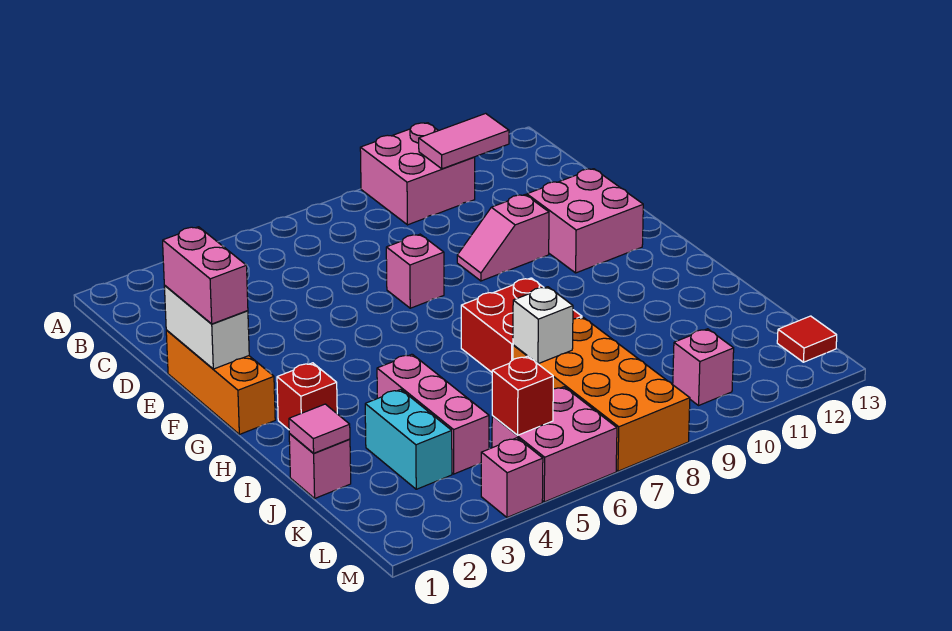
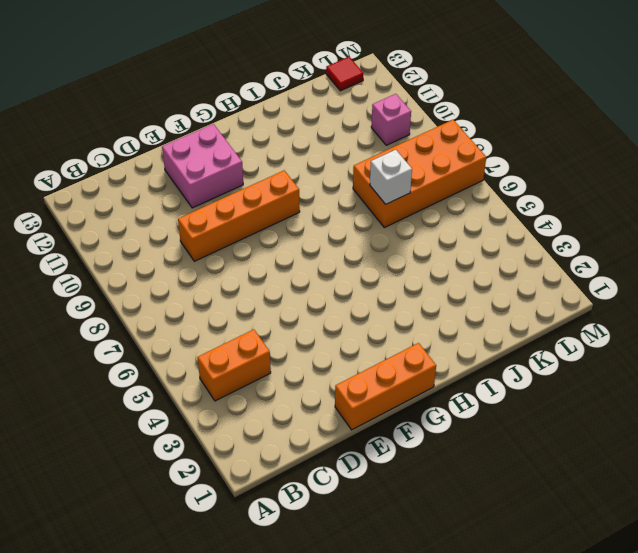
orange 1x2 brick [197,329,271,401] -> none
orange 1x4 brick [178,170,300,261] -> pink 1x2 slope [457,195,549,281]
none -> pink 2x2 brick [360,123,475,225]
none -> pink 1x1 brick [386,234,444,308]
none -> red 1x1 brick [277,363,337,429]

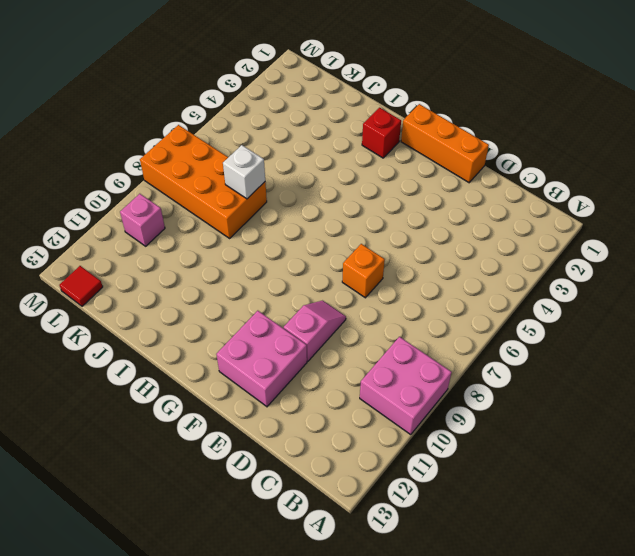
orange 1x1 brick [342,244,385,298] -> pink 1x1 brick [386,234,444,308]
none -> red 2x2 brick [461,278,582,372]
none -> pink 1x3 brick [377,354,489,474]
none -> pink 1x1 brick [289,434,351,498]

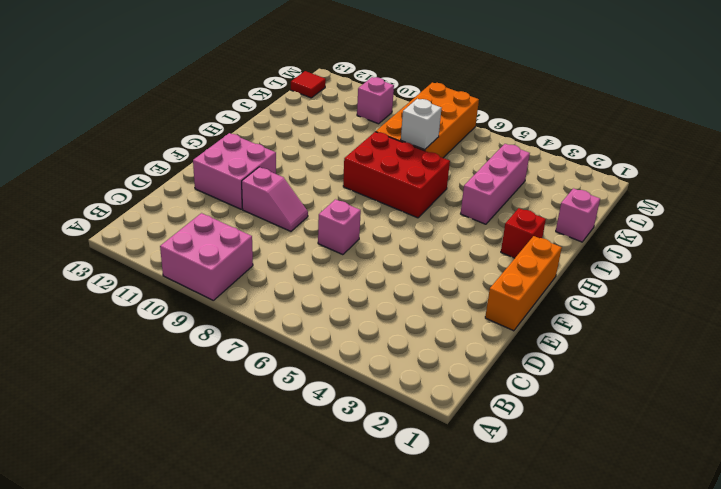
red 2x3 brick [343,132,450,218] -> red 2x2 brick [461,278,582,372]
none -> cyan 1x2 brick [365,389,452,489]
none -> pink 2x2 brick [492,387,617,502]
none -> pink 1x1 brick [481,438,543,517]

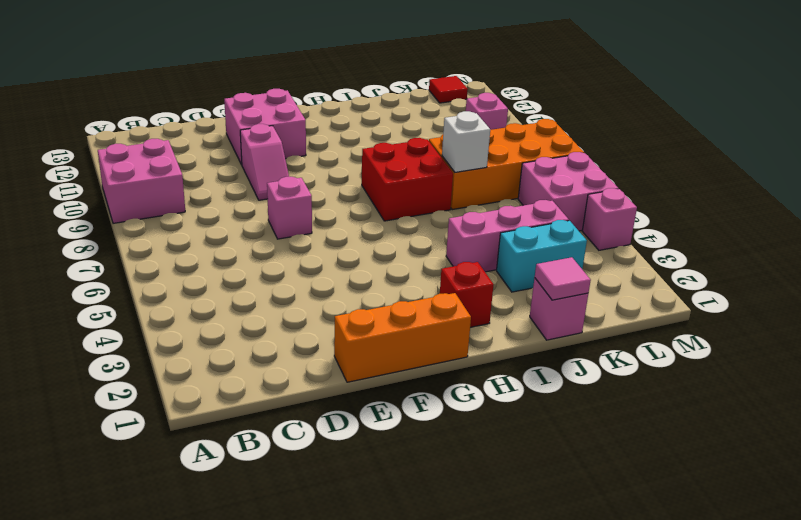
none -> pink 1x2 tile [419,113,509,169]
none -> white 1x2 brick [164,286,249,369]
none -> red 1x1 brick [492,356,553,435]

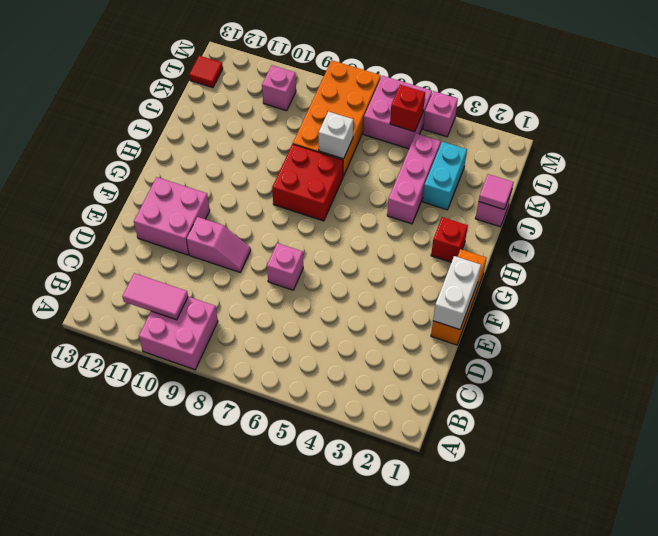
none -> pink 1x2 brick [163,227,248,324]

